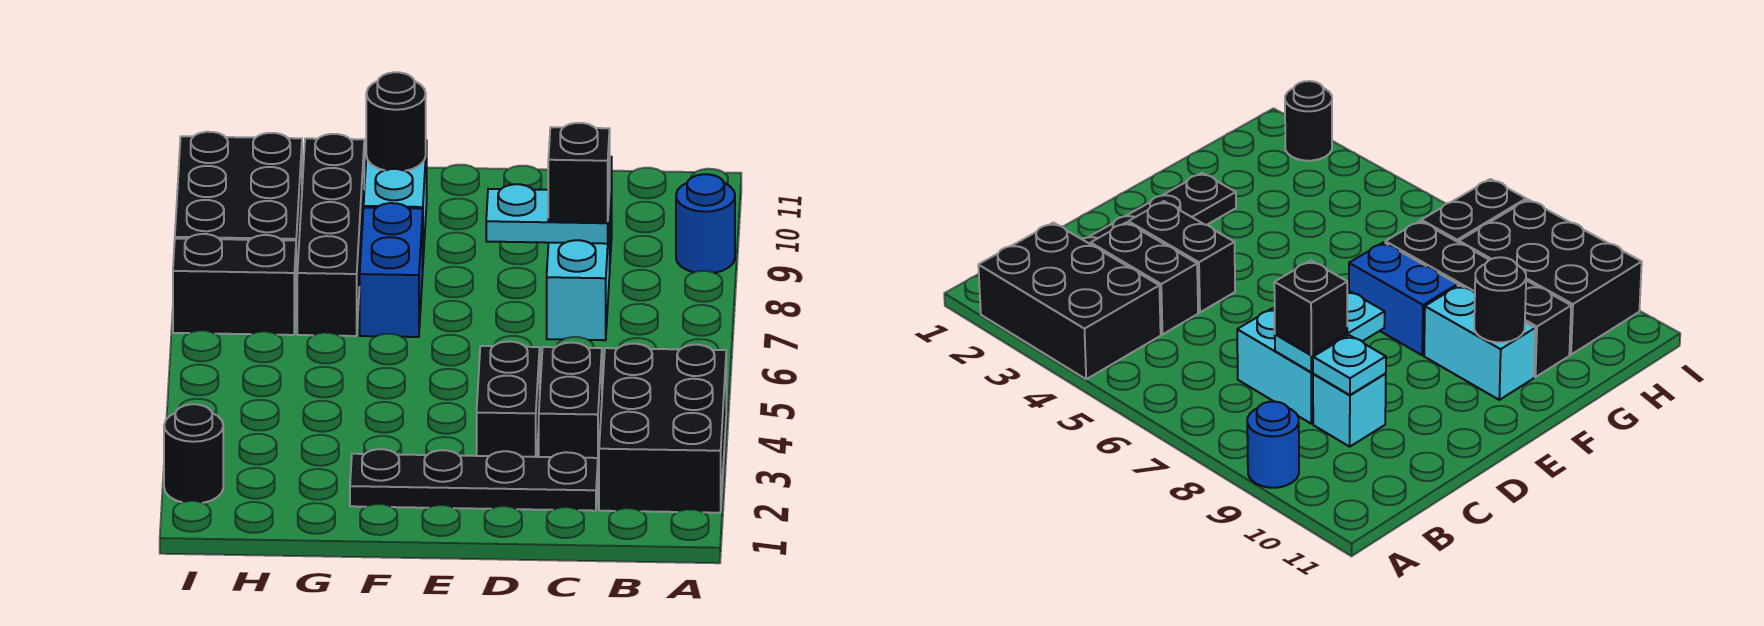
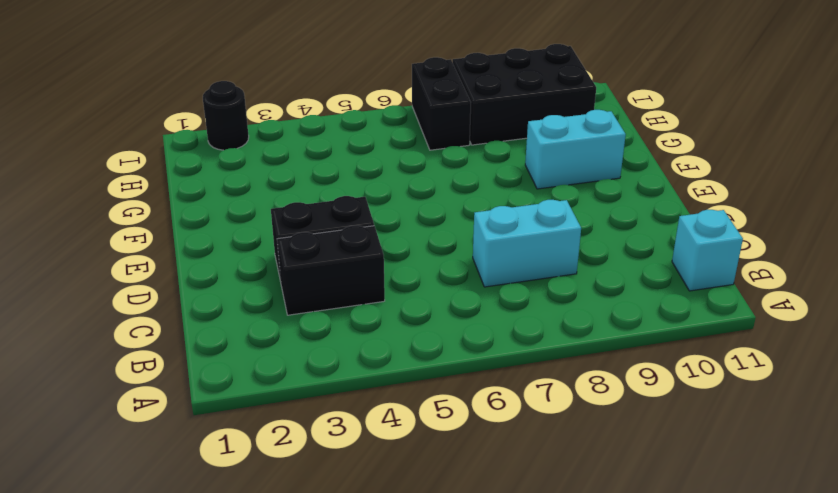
cyan 1x1 brick [672,210,743,291] -> cyan 1x1 brick moved to [1313,374,1386,447]
none -> black 2x3 brick [599,344,726,513]
none -> blue 1x1 round brick [676,174,735,273]
none -> black 1x4 plate [350,449,598,511]

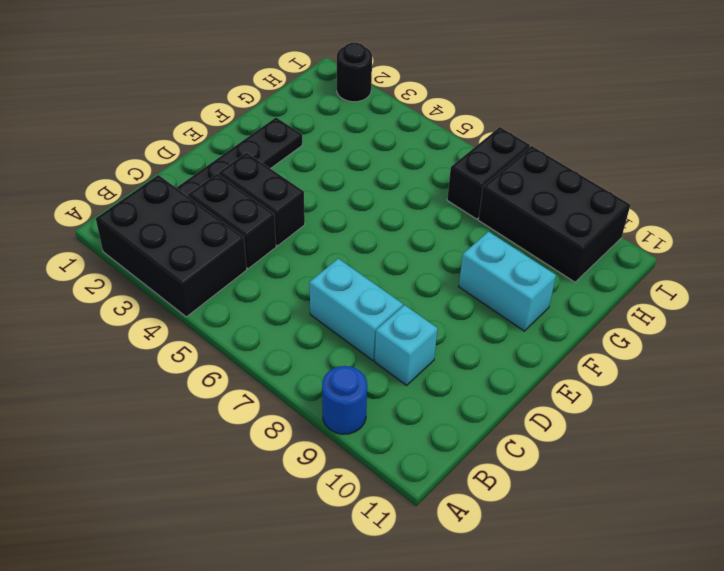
none -> blue 1x2 brick [360,203,423,337]
none -> black 1x4 brick [297,134,364,336]
none -> cyan 1x2 plate [486,184,610,244]

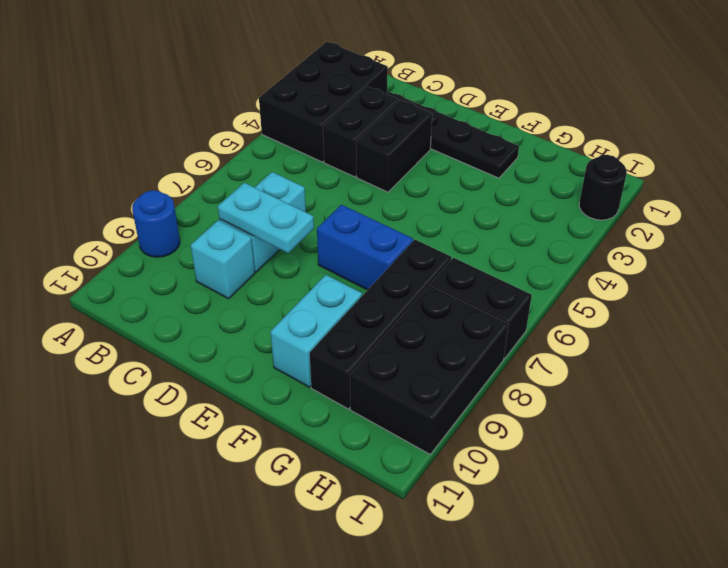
blue 1x2 brick [317,205,413,290] -> blue 1x2 brick turned to [360,203,423,337]
none -> cyan 1x1 plate [1313,335,1386,395]
none -> black 1x1 round brick [366,72,426,171]
none -> black 1x1 brick [548,123,610,223]

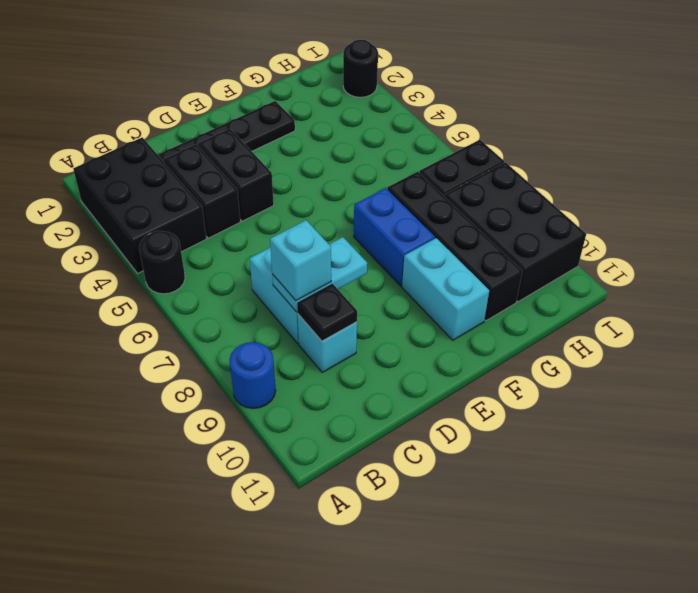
black 1x1 round brick [139,231,185,294] -> black 1x1 round brick moved to [366,72,426,171]
cyan 1x1 brick [270,220,331,301] -> black 1x1 brick [548,123,610,223]
black 1x1 plate [297,284,357,341] -> cyan 1x1 plate [1313,335,1386,395]

